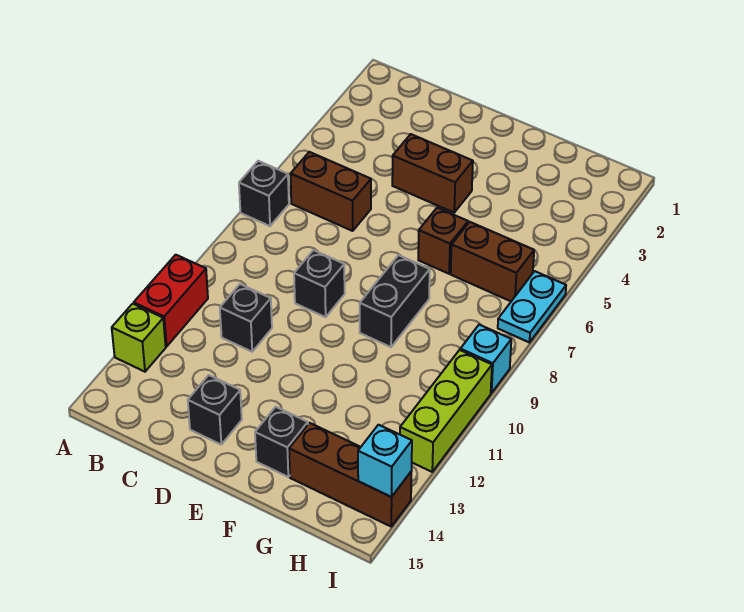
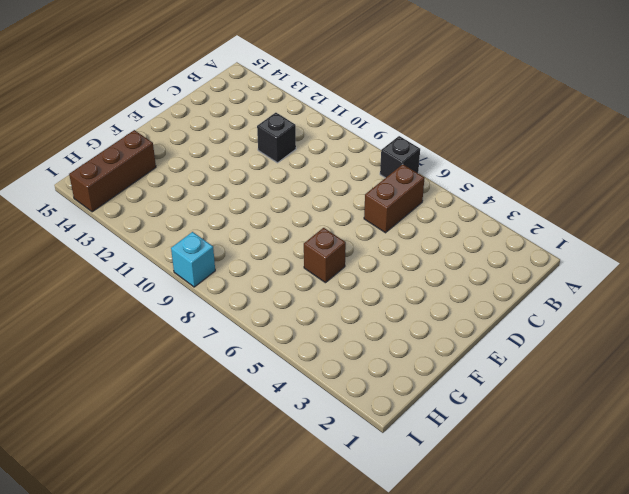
none -> red 1x2 brick [134,255,208,346]
none -> lime 1x1 brick [112,304,166,372]
none -> brown 1x2 brick [392,134,473,213]

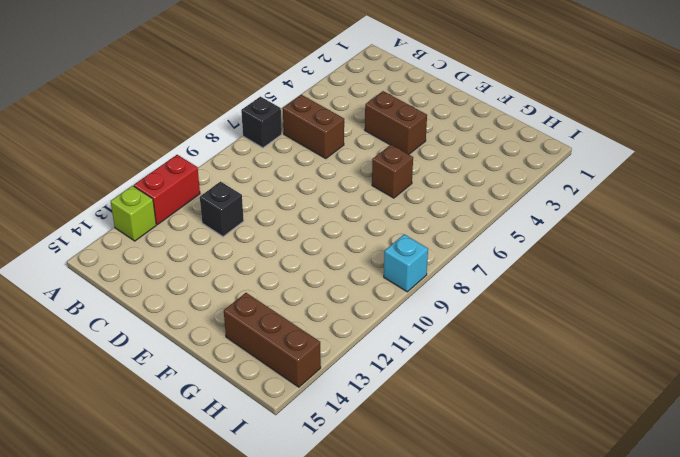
none -> black 1x1 brick [294,250,345,317]
none -> black 1x1 brick [188,375,242,444]
none -> black 1x2 brick [360,255,430,347]

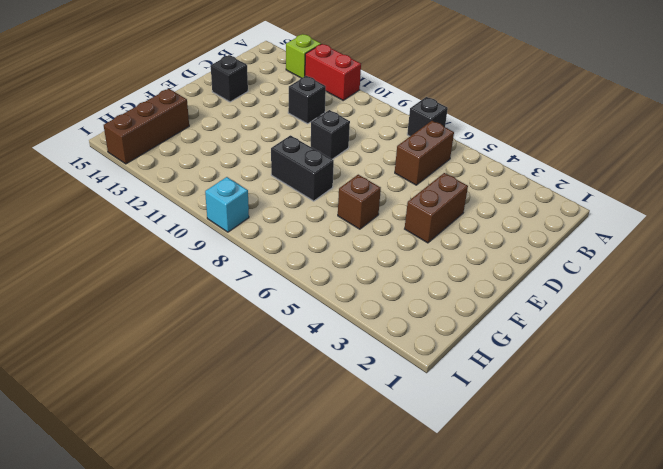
none -> black 1x1 brick [255,407,308,477]
none -> brown 1x2 brick [451,222,534,301]
none -> cyan 1x2 plate [498,271,566,343]

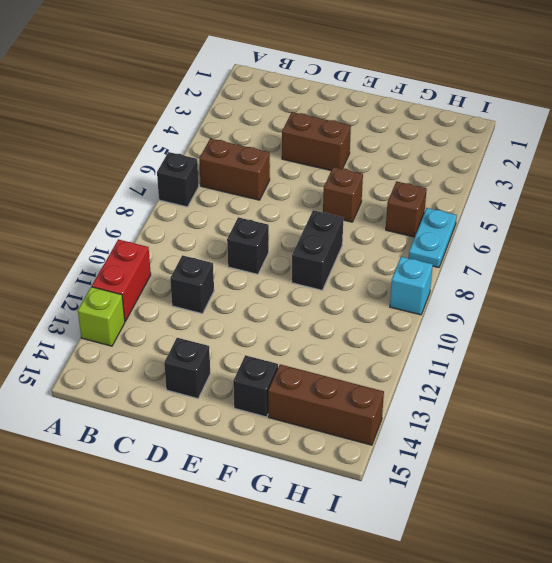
brown 1x1 brick [386,181,427,237] -> brown 1x2 brick [451,222,534,301]
none -> lime 1x3 brick [400,350,492,472]
none -> cyan 1x1 brick [358,425,412,497]

